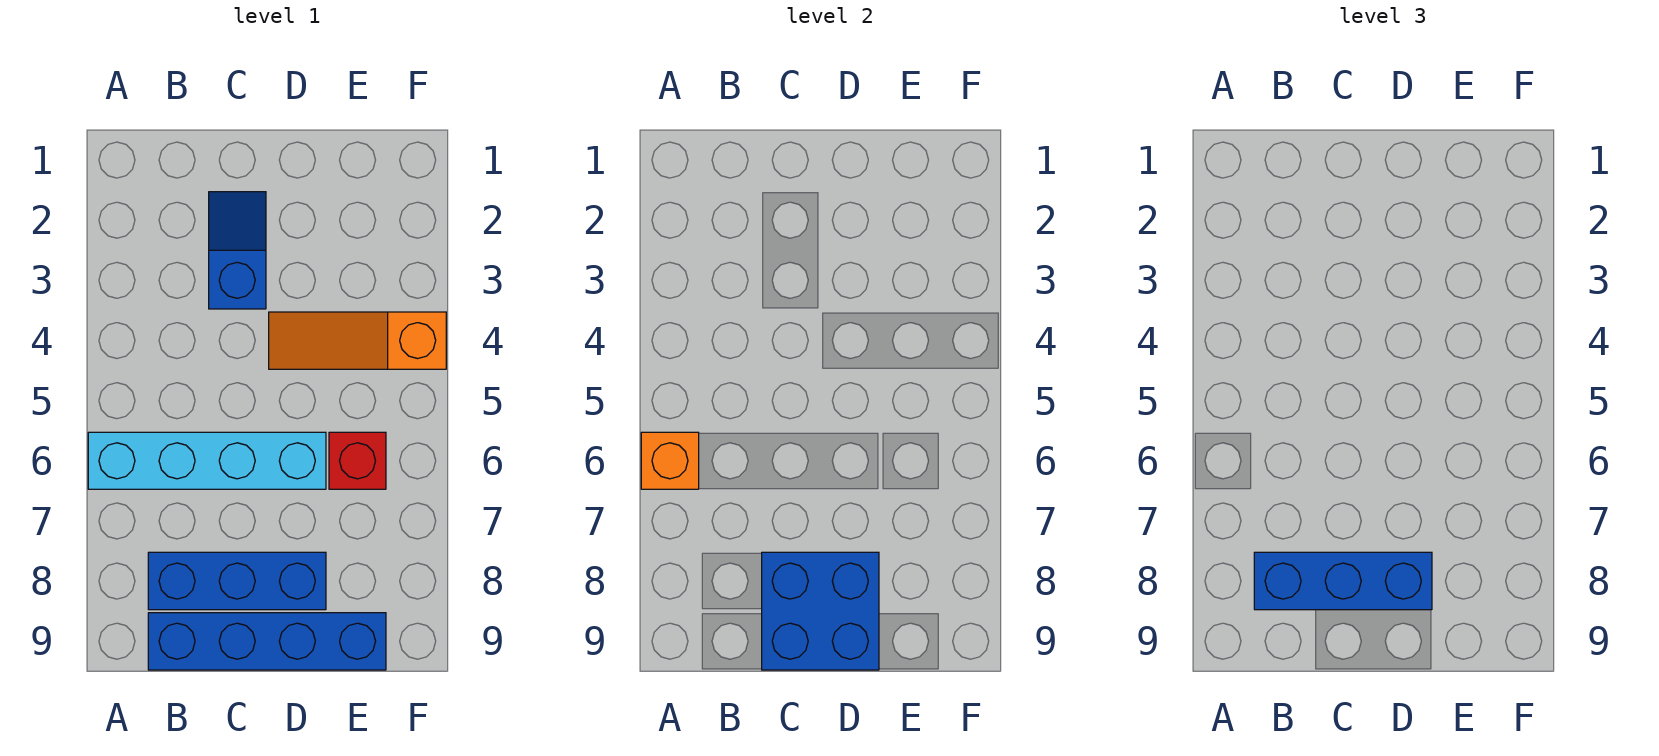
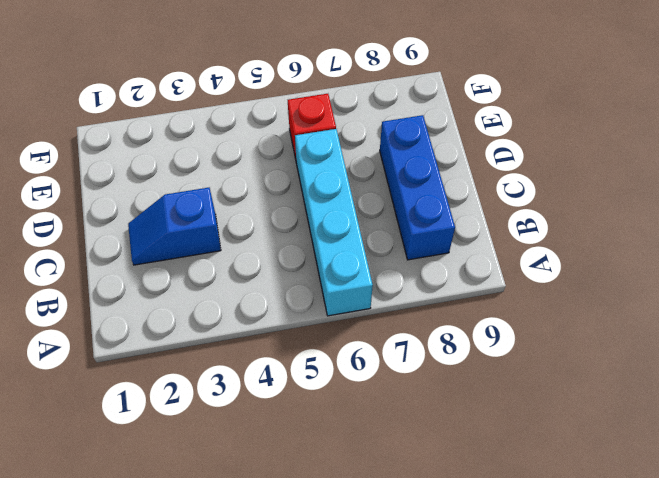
none -> blue 1x4 brick [148,613,386,670]
none -> orange 1x3 slope [269,312,446,369]

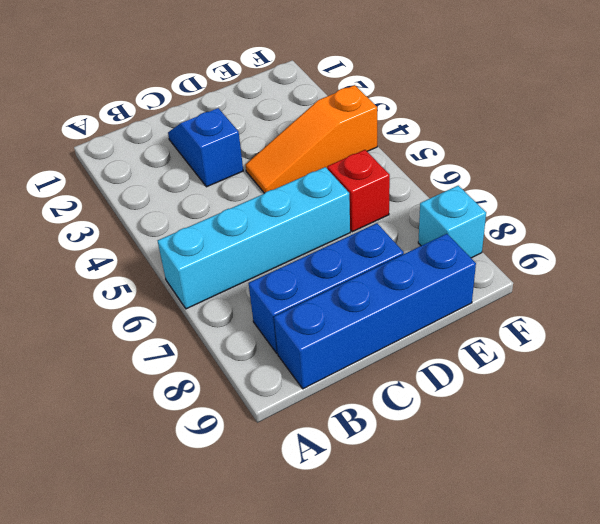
cyan 1x1 brick [418,186,486,258] -> none
none -> orange 1x1 brick [641,432,699,489]
none -> blue 2x2 brick [762,552,879,670]

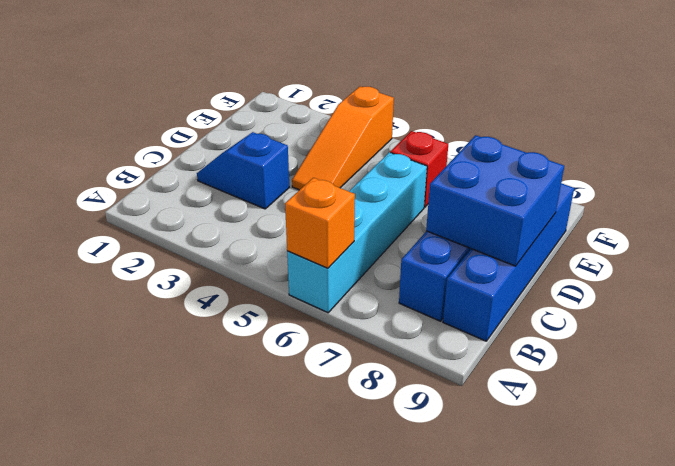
none -> blue 1x3 brick [1254,552,1432,610]

